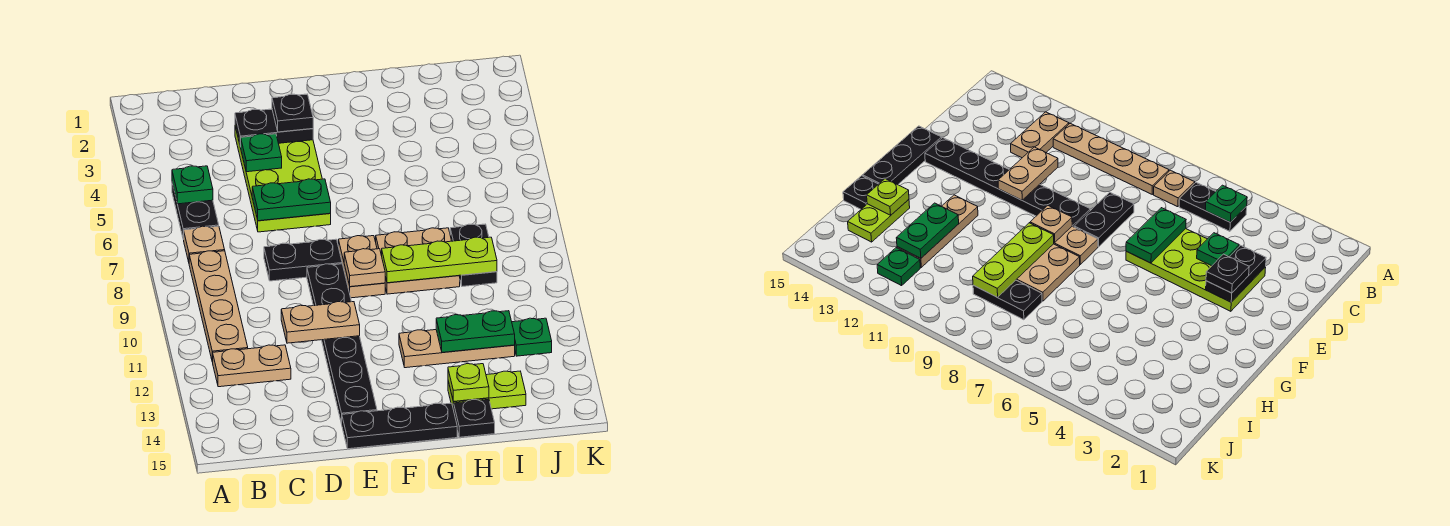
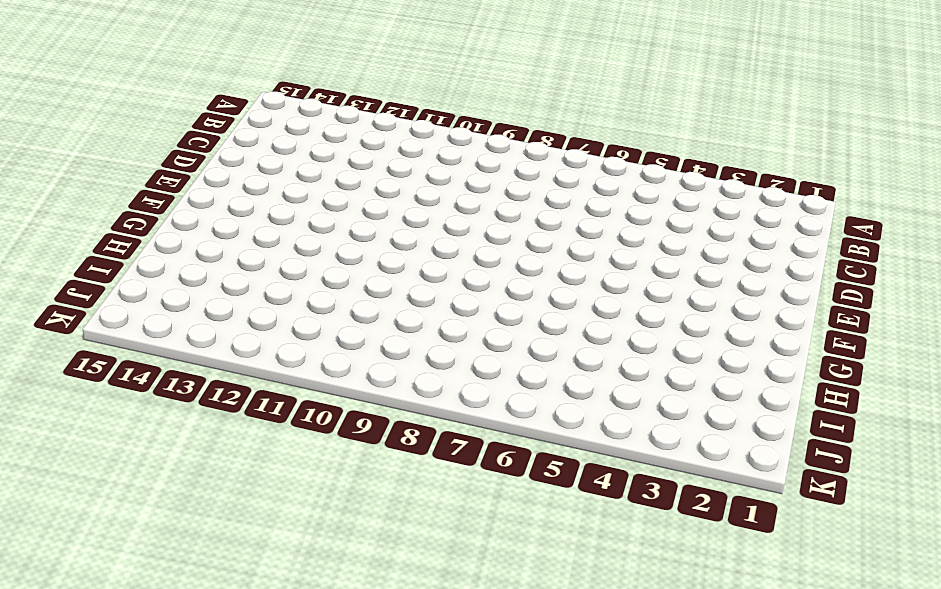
none -> black 1x2 plate [172,183,219,239]
none -> tan 1x1 plate [183,226,225,262]
none -> tan 1x4 plate [189,251,248,362]

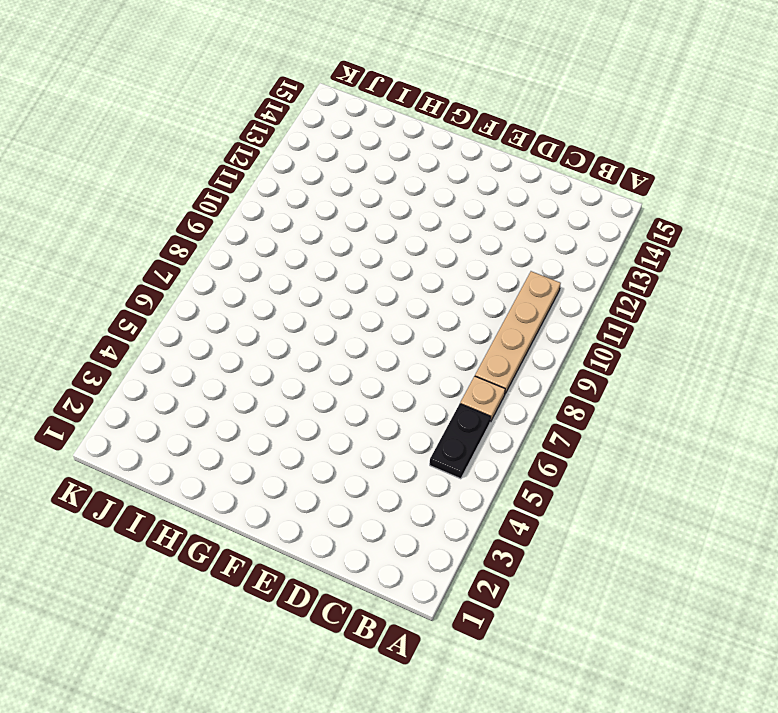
none -> tan 1x2 plate [213,345,291,387]
none -> lime 2x4 plate [235,127,331,232]
none -> black 1x2 plate [264,239,342,281]

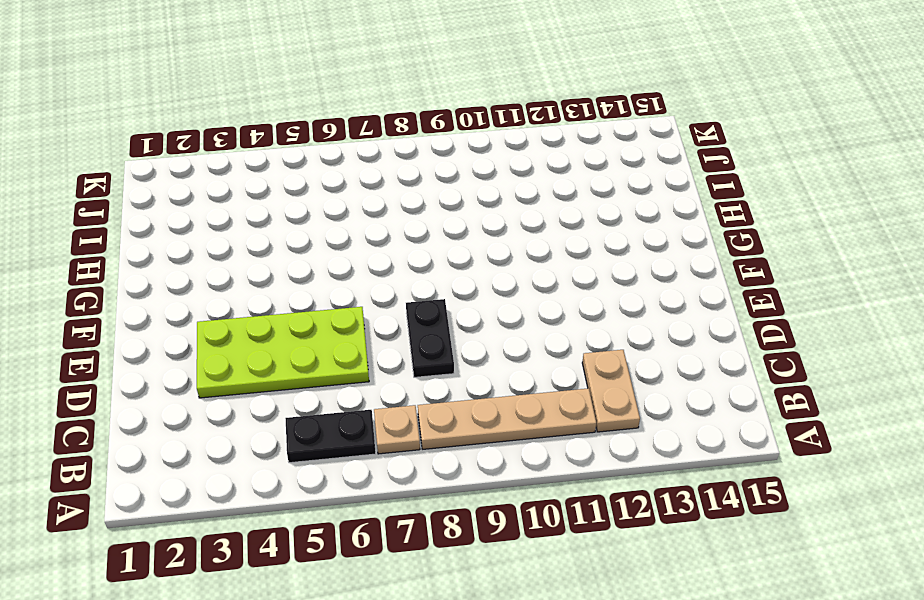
none -> black 1x6 plate [307,264,377,424]
none -> black 1x3 plate [342,403,457,449]
none -> tan 1x2 plate [338,236,385,298]

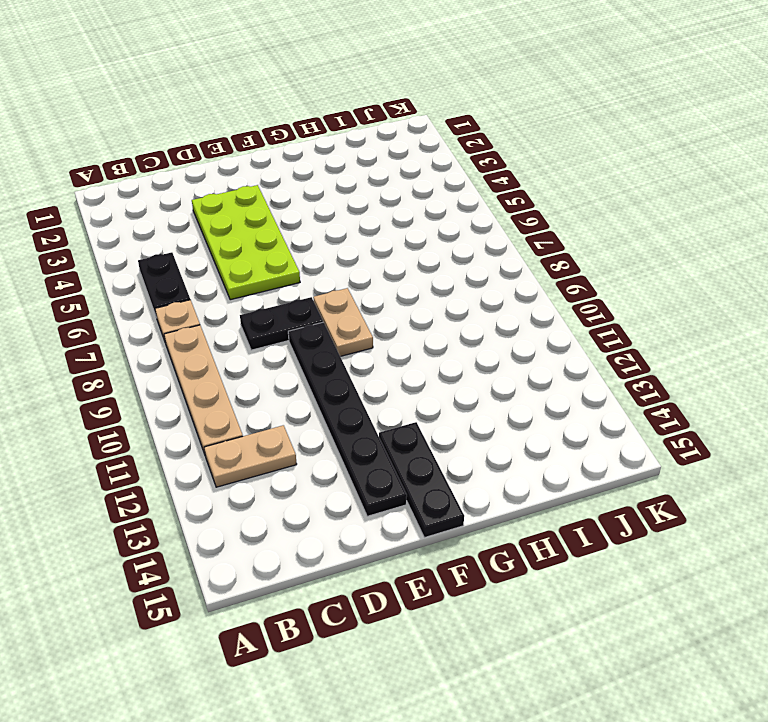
black 1x3 plate [379,422,464,538] -> black 1x3 plate turned to [342,403,457,449]
none -> tan 2x2 plate [376,228,460,294]
none -> tan 1x3 plate [399,330,515,368]
none -> lime 1x2 plate [448,371,526,410]

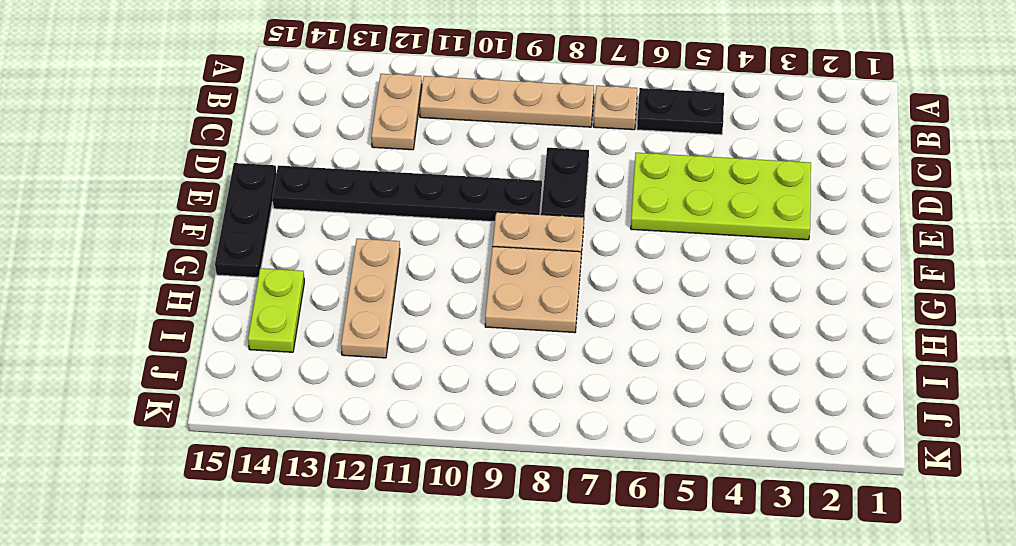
none -> black 1x1 plate [454,399,495,437]
none -> black 1x2 plate [450,224,497,286]
none -> green 1x1 plate [512,318,552,356]

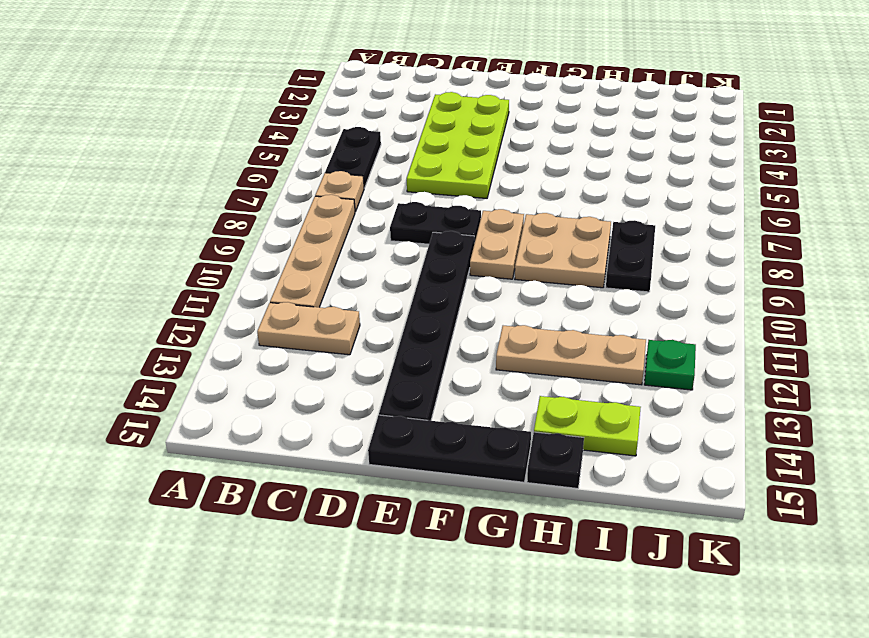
none -> green 1x1 plate [172,166,213,204]
none -> black 1x2 plate [235,109,313,147]
none -> green 1x1 plate [240,134,282,172]

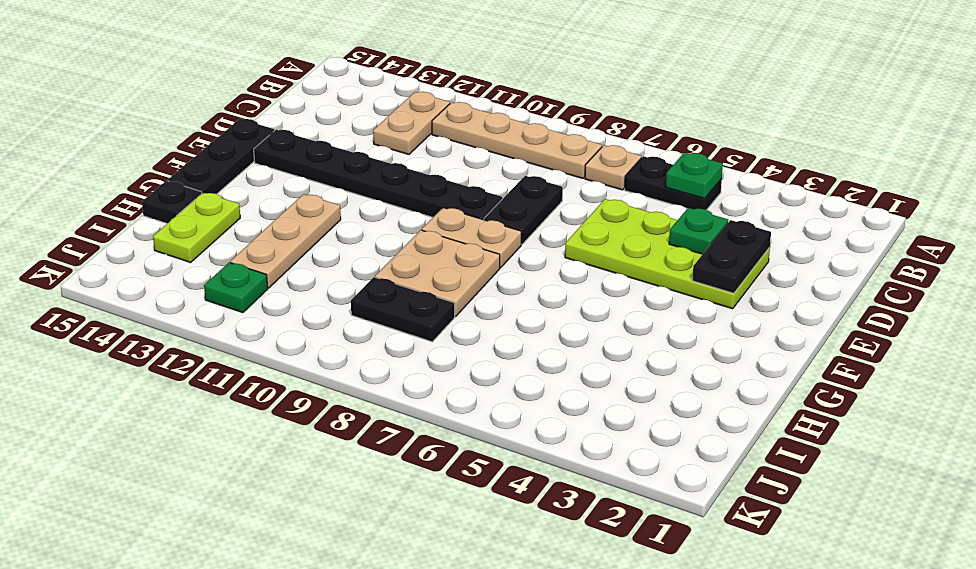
none -> green 1x2 plate [252,179,331,221]
none -> tan 1x2 plate [281,302,360,343]
none -> tan 1x1 plate [344,249,385,287]

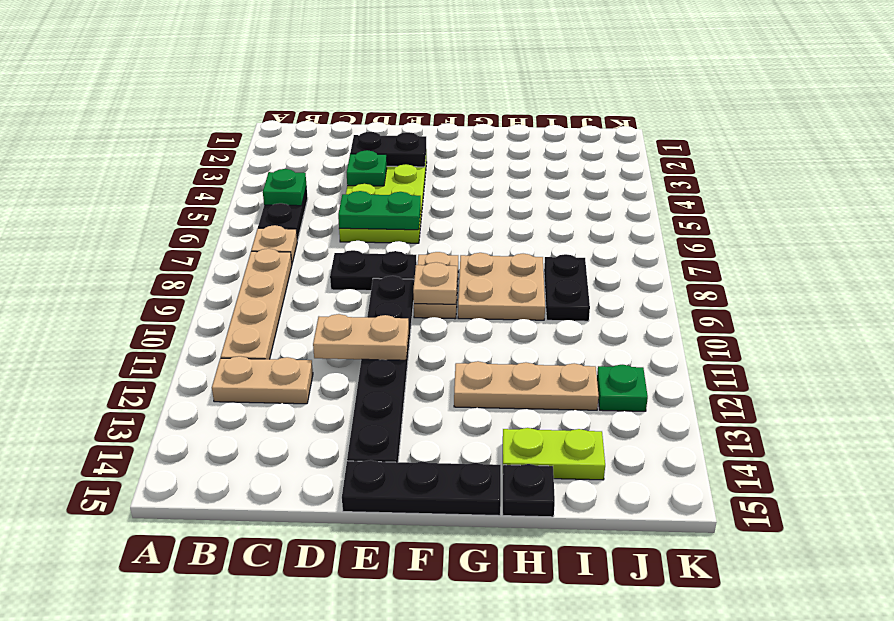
none -> lime 1x3 plate [382,237,497,283]
none -> green 1x2 plate [436,311,515,352]
none -> lime 1x1 plate [448,364,489,402]

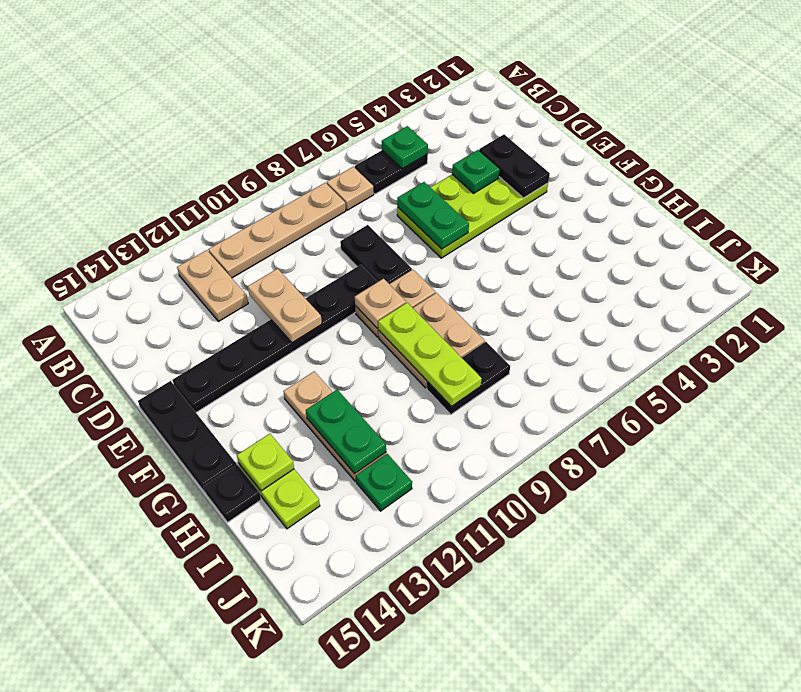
none -> black 1x1 plate [272,94,313,132]

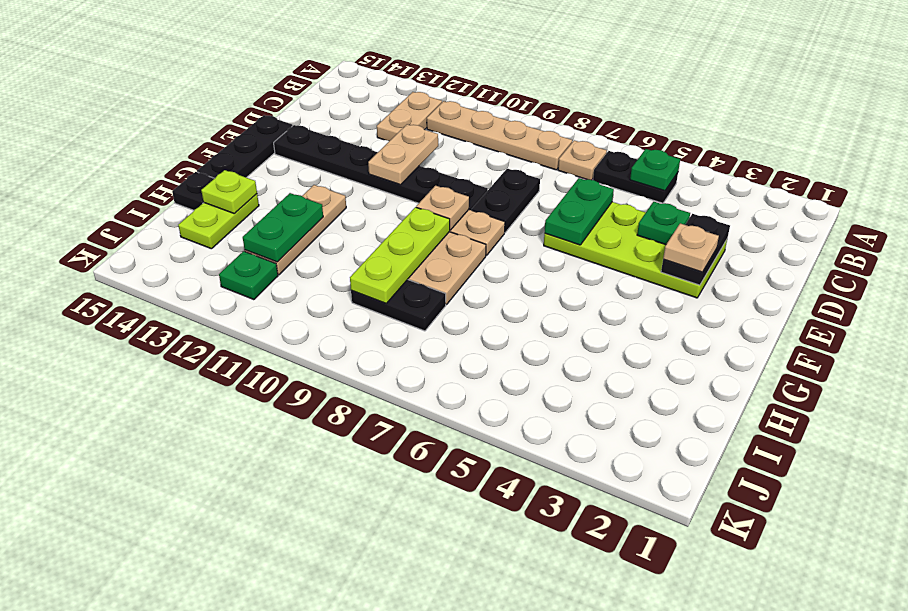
tan 1x1 plate [663,223,719,272] -> black 1x1 plate [272,94,313,132]

